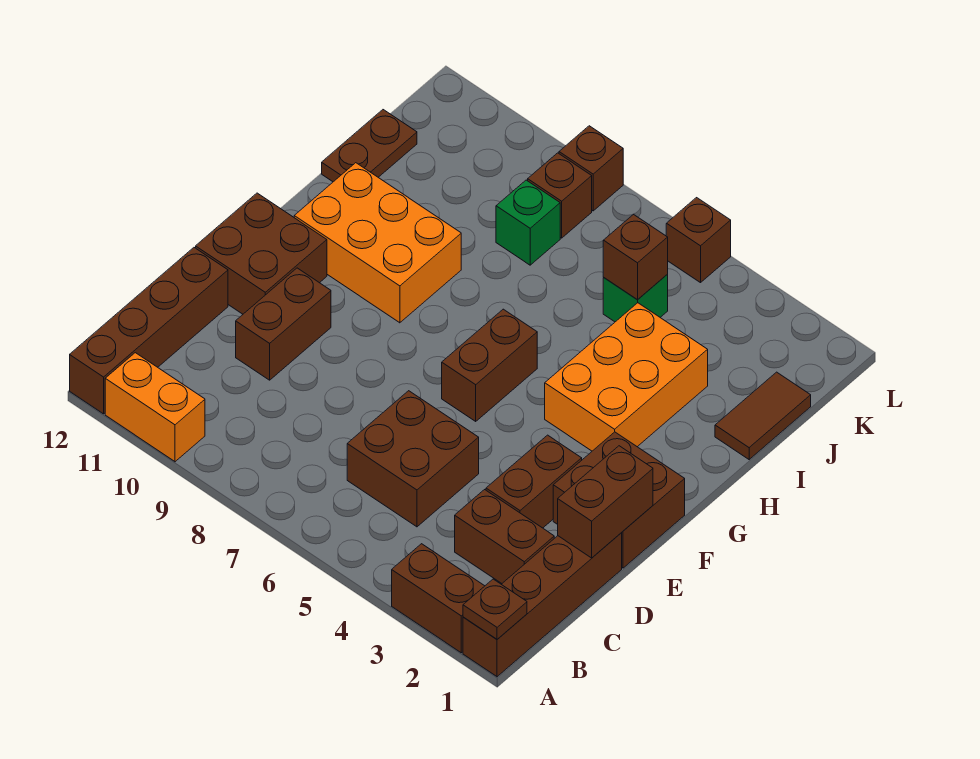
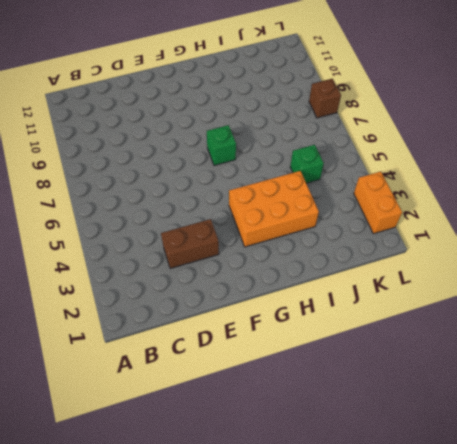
green 1x1 brick [207,125,236,166] -> green 1x1 brick moved to [496,180,560,265]
orange 1x2 brick [354,171,402,234] -> orange 1x2 brick moved to [105,353,205,462]
none -> brown 1x4 brick [463,533,622,677]
none -> brown 1x2 brick [392,544,484,653]
none -> brown 1x4 brick [70,248,228,414]

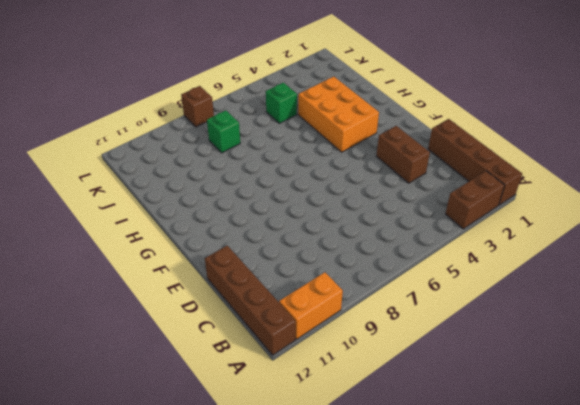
none -> brown 1x2 brick [455,490,554,583]
none -> brown 2x2 brick [347,391,479,527]
none -> brown 1x2 brick [236,268,331,380]

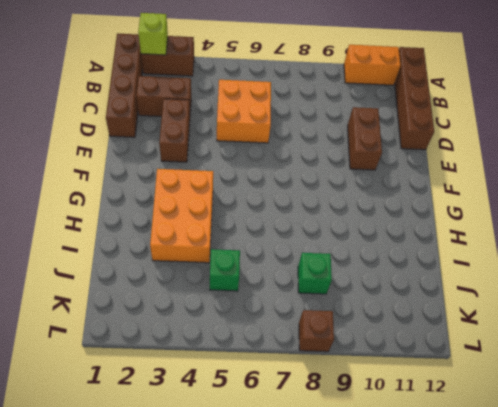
lime 1x1 brick [138,13,168,55] -> none
orange 2x2 brick [217,80,271,143] -> brown 2x2 brick [347,391,479,527]
none -> brown 2x2 brick [553,432,685,568]
none -> brown 2x2 brick [196,193,327,314]
none -> brown 1x2 brick [442,309,537,421]

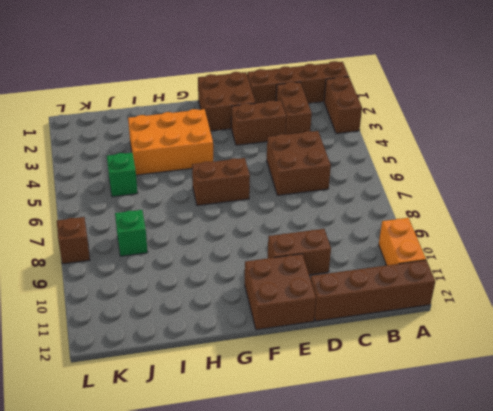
none -> orange 2x3 brick [294,163,461,323]
none -> brown 1x2 tile [715,372,811,459]
none -> brown 1x2 plate [322,110,417,182]

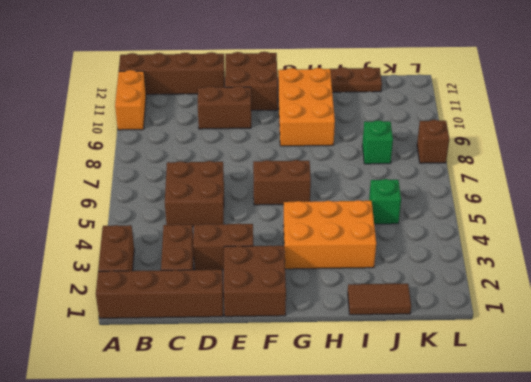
none -> brown 1x1 brick [528,153,592,238]
none -> brown 1x1 brick [666,198,731,283]
none -> brown 1x1 plate [463,579,527,639]

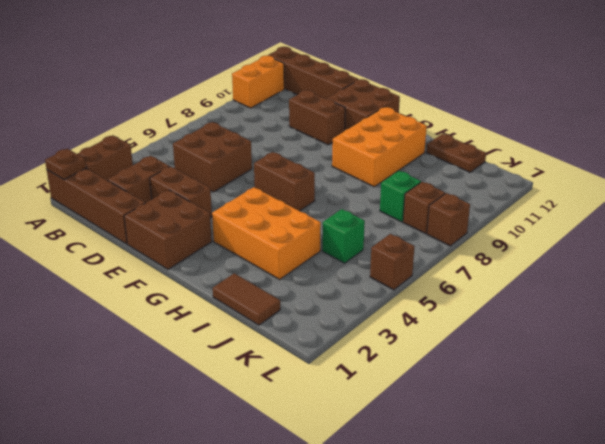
none -> brown 1x2 brick [558,446,653,558]
none -> brown 1x1 brick [603,215,668,300]

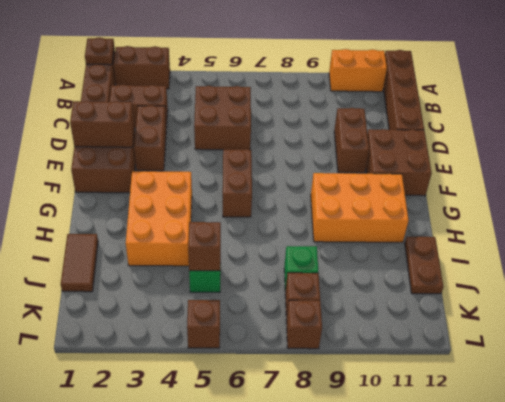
brown 1x2 brick [70,101,134,147] -> brown 1x2 brick turned to [558,446,653,558]

